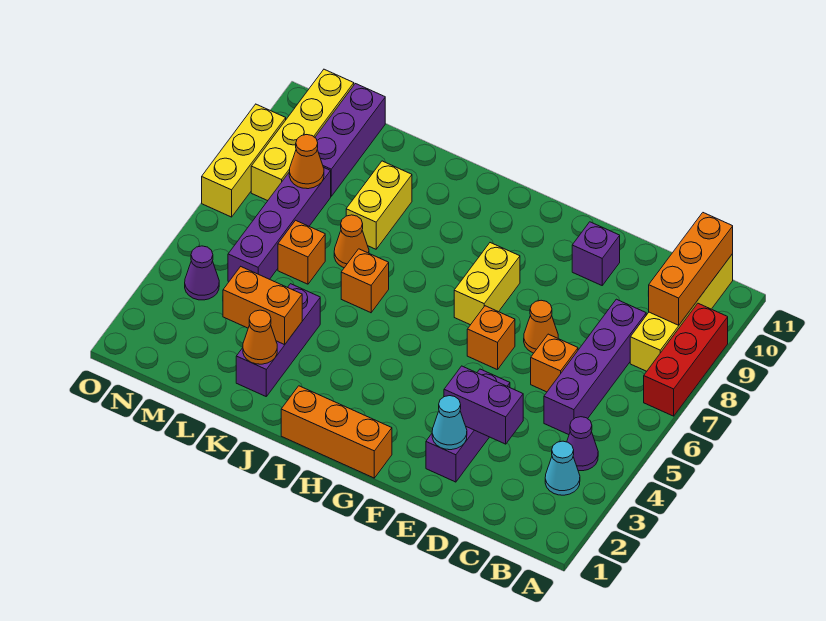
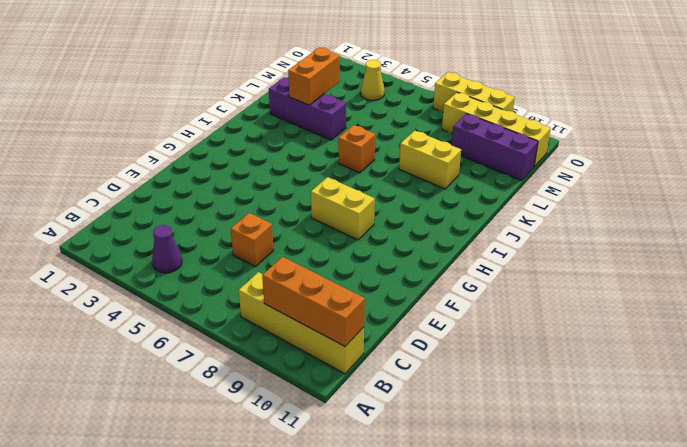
yellow 1x1 cone [361,60,385,100] -> purple 1x1 cone [185,246,219,300]
none -> red 1x3 brick [644,303,728,416]
none -> cyan 1x1 cone [545,441,580,495]
none -> purple 1x4 brick [544,299,646,435]

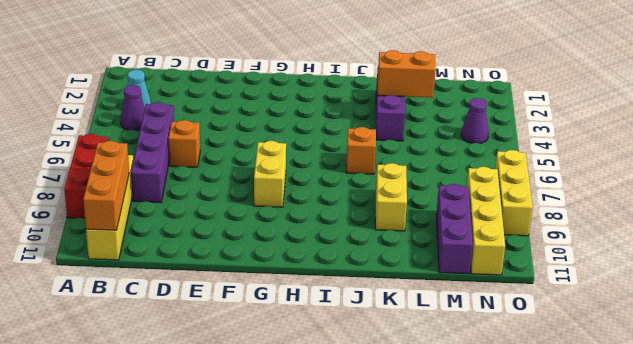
none -> purple 1x3 brick [426,369,510,482]
none -> orange 1x1 cone [524,300,558,353]
none -> purple 1x1 brick [572,222,620,285]

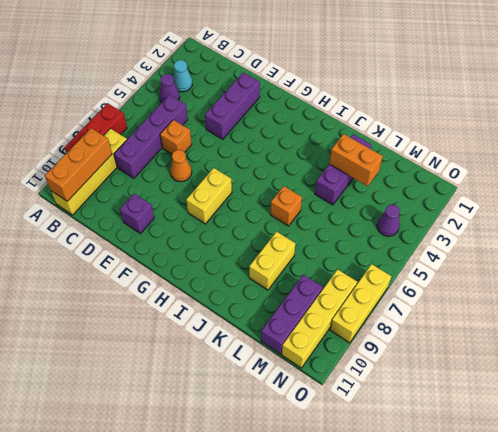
none -> orange 1x1 brick [467,306,515,370]
none -> orange 1x3 brick [281,386,392,478]
none -> orange 1x1 cone [334,215,369,268]

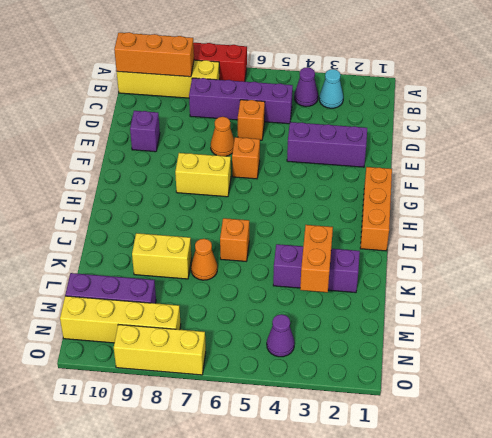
none -> orange 1x1 brick [278,220,325,284]
none -> purple 1x4 brick [228,168,331,281]
none -> purple 1x2 brick [444,366,523,444]

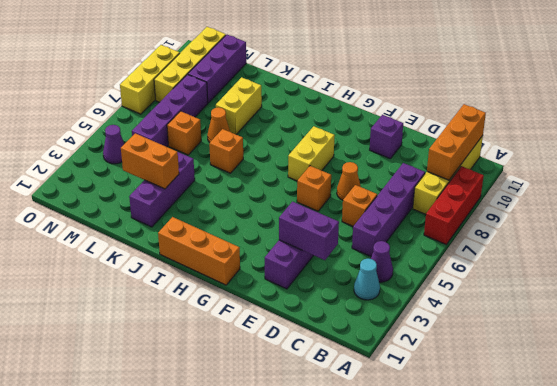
none -> cyan 1x1 cone [432,396,467,450]
none -> orange 1x1 cone [243,310,277,364]
none -> orange 1x1 cone [289,135,324,189]

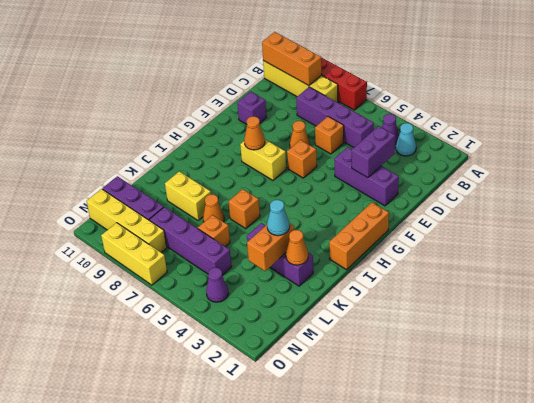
orange 1x1 cone [244,116,265,150] -> orange 1x1 cone moved to [289,135,324,189]
cyan 1x1 cone [267,200,290,236] -> cyan 1x1 cone moved to [432,396,467,450]

